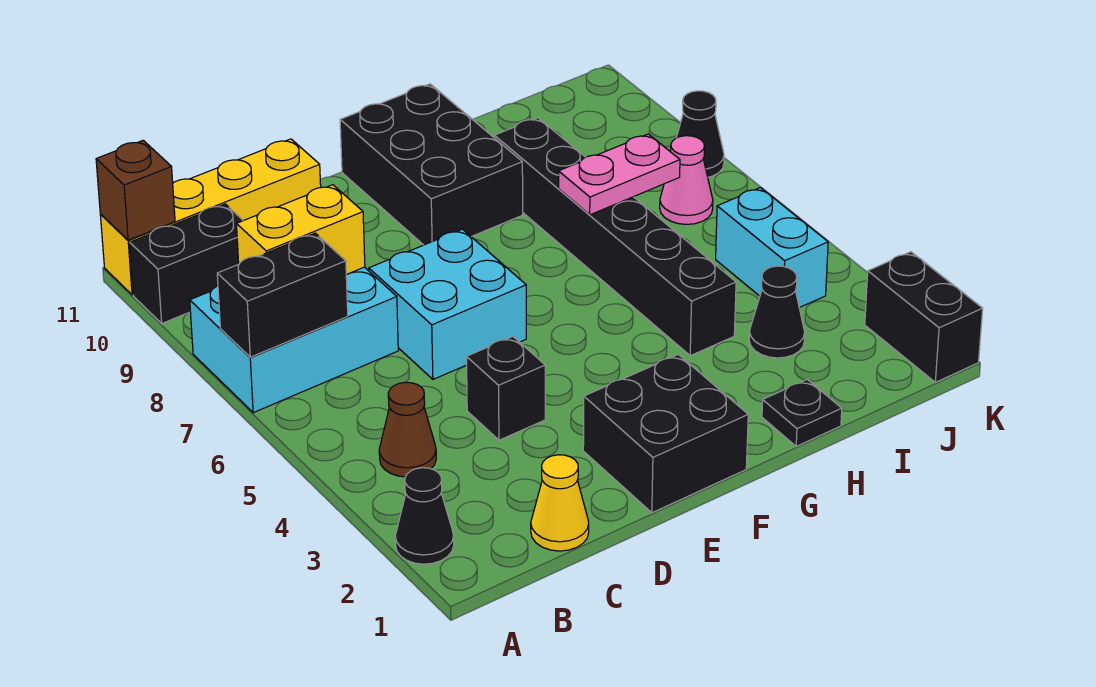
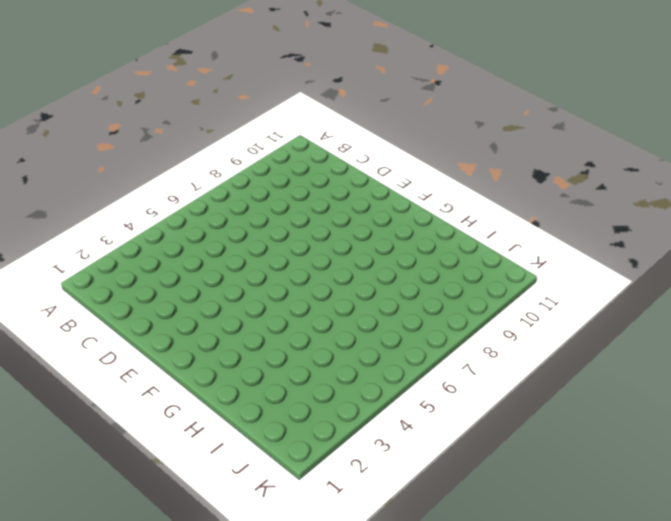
none -> black 1x1 cone [395,468,454,564]
none -> cyan 2x3 brick [190,267,398,413]
none -> black 1x2 brick [130,204,243,323]

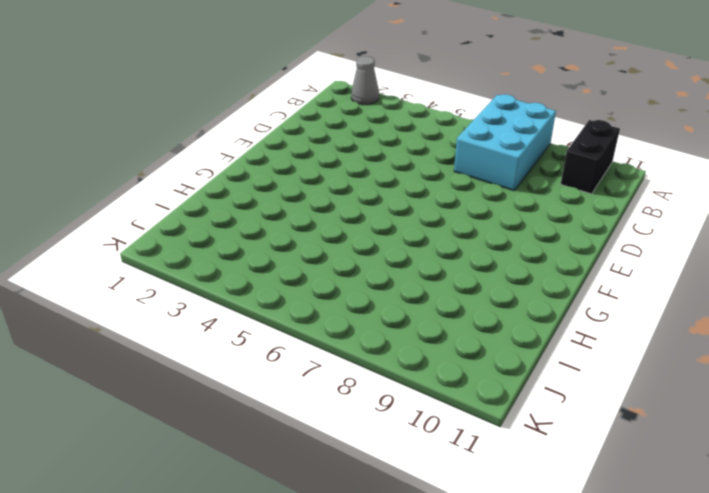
grey 1x1 cone [351,56,379,105] -> black 1x1 cone [395,468,454,564]
none -> yellow 1x4 brick [100,139,321,295]
none -> brown 1x1 cone [379,382,436,477]
none -> yellow 1x1 cone [531,455,589,551]

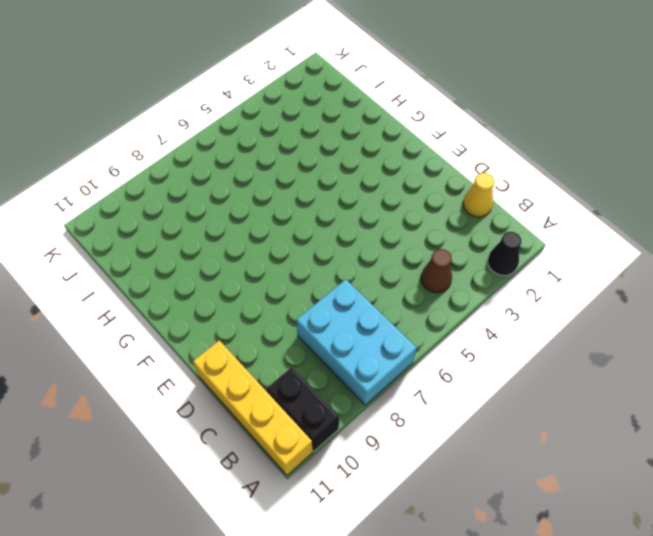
none -> black 1x1 brick [466,337,545,440]
none -> cyan 2x2 brick [369,229,526,379]
none -> black 2x2 brick [583,354,748,513]

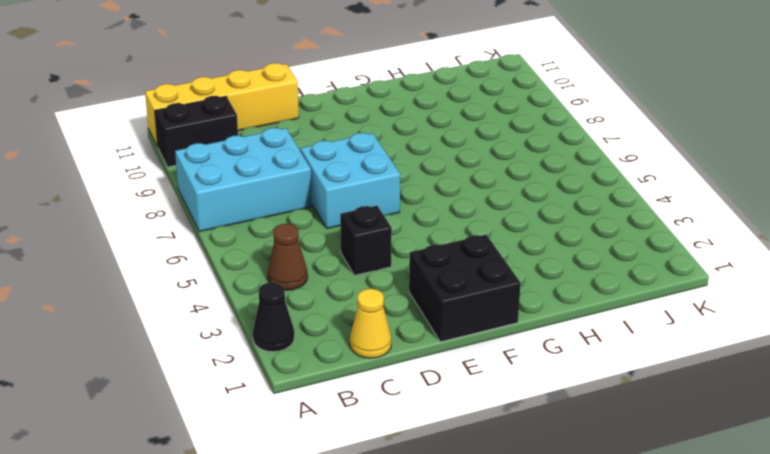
none -> black 2x3 brick [340,84,523,245]
none -> black 1x1 plate [762,379,842,446]
none -> black 1x6 brick [494,118,736,356]

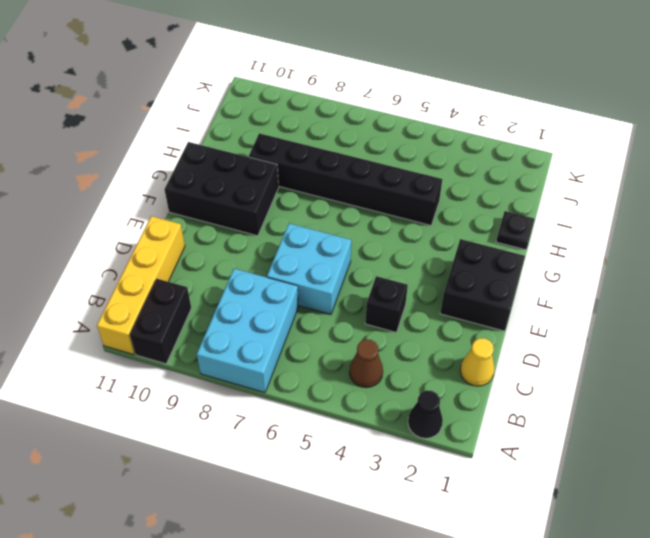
none -> black 1x1 cone [749,266,805,358]
none -> cyan 1x2 brick [716,188,828,308]
none -> pink 1x1 cone [660,136,713,224]

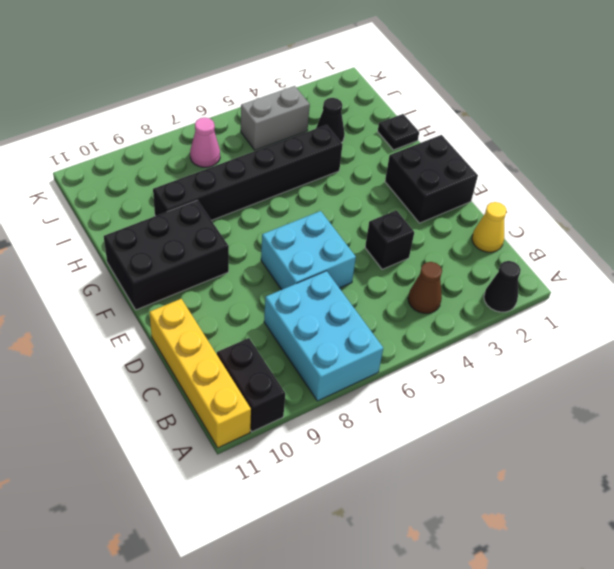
grey 1x2 brick [241,86,310,150] -> cyan 1x2 brick [716,188,828,308]
none -> black 1x2 brick [865,252,983,382]
none -> black 1x1 cone [676,91,724,177]
none -> black 1x2 brick [217,233,348,357]

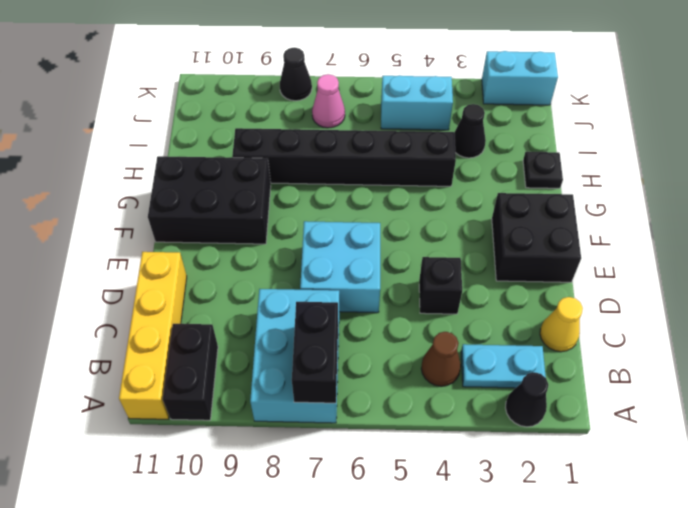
cyan 1x2 plate [461,344,546,388] -> none
cyan 1x2 brick [482,51,558,105] -> black 1x2 brick [865,252,983,382]
none -> brown 1x1 brick [96,140,175,240]
none -> yellow 1x2 brick [237,185,365,275]
none -> pink 1x2 plate [559,134,680,215]

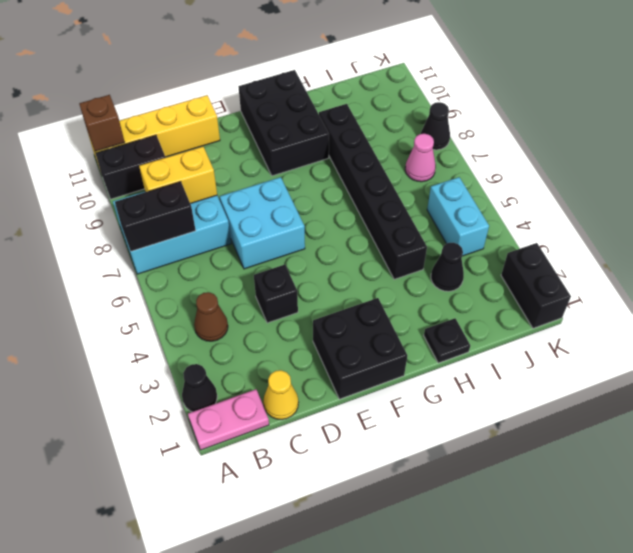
pink 1x2 plate [188,389,269,450] -> pink 1x2 plate moved to [559,134,680,215]

